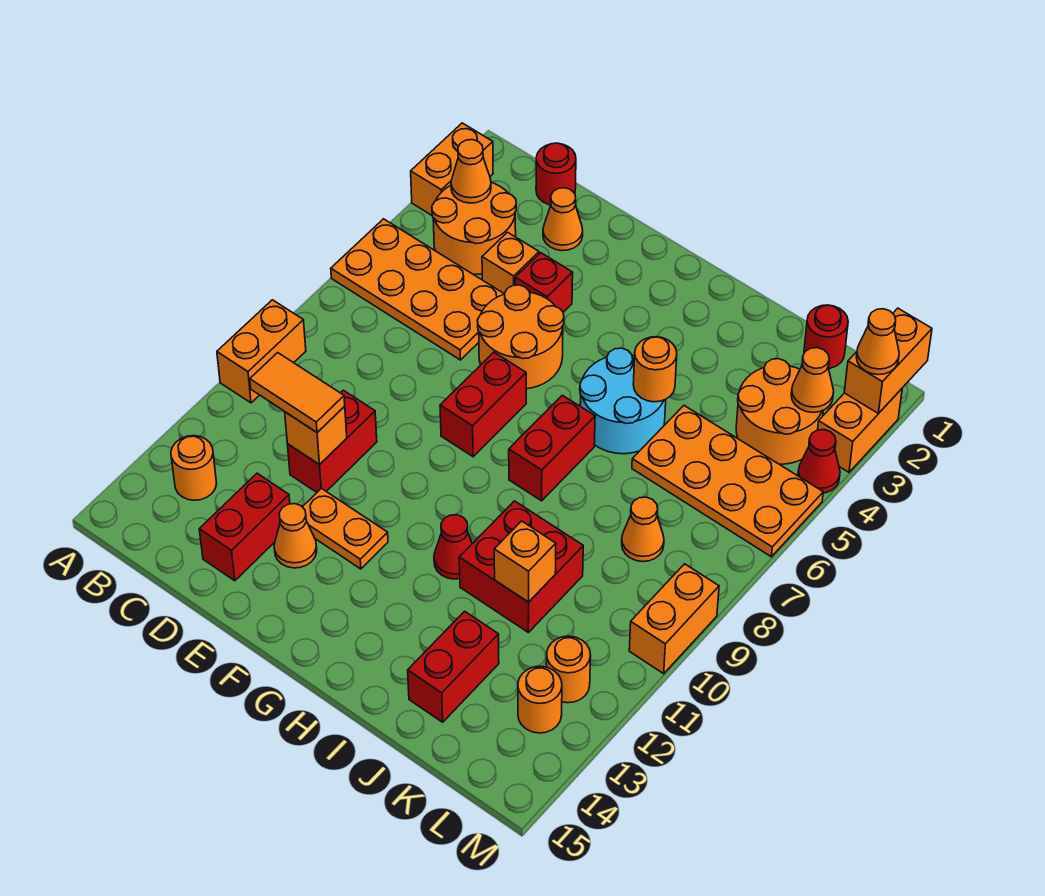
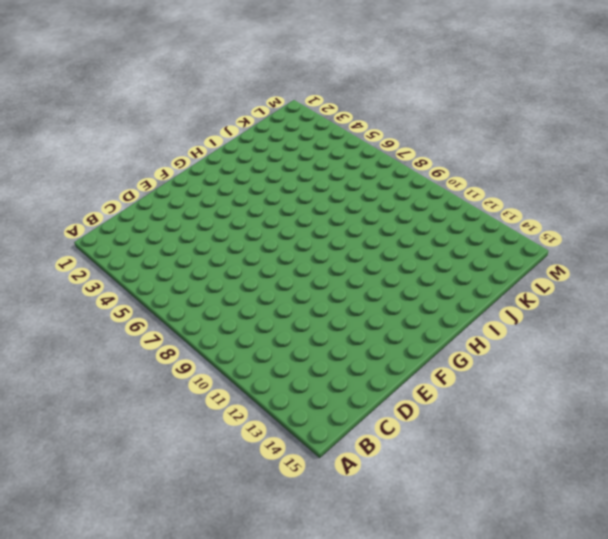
none -> orange 1x2 brick [411,123,493,216]
none -> orange 2x4 plate [331,219,504,360]
none -> orange 1x2 brick [217,300,306,403]
none -> orange 2x2 round brick [432,182,516,275]

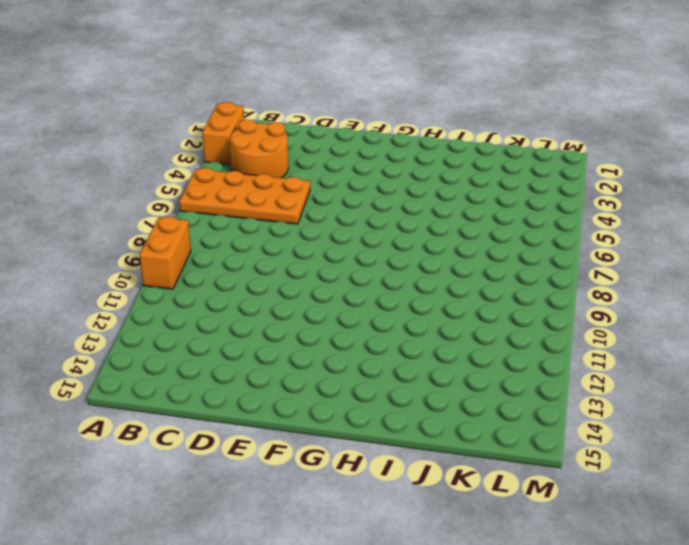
none -> orange 1x1 round brick [171,436,217,500]
none -> red 1x1 round brick [536,143,576,205]
none -> orange 1x1 cone [543,188,583,251]
none -> orange 1x1 brick [482,232,539,294]

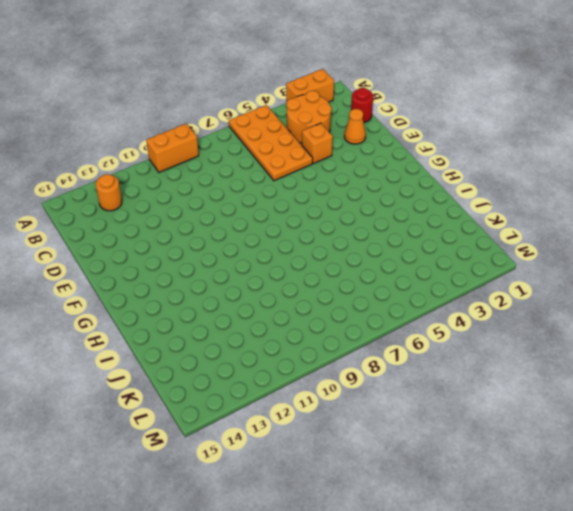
none -> red 1x2 brick [287,390,377,492]
none -> red 1x2 brick [199,473,290,581]
none -> red 1x1 brick [515,253,573,312]
none -> orange 2x2 round brick [477,285,564,389]

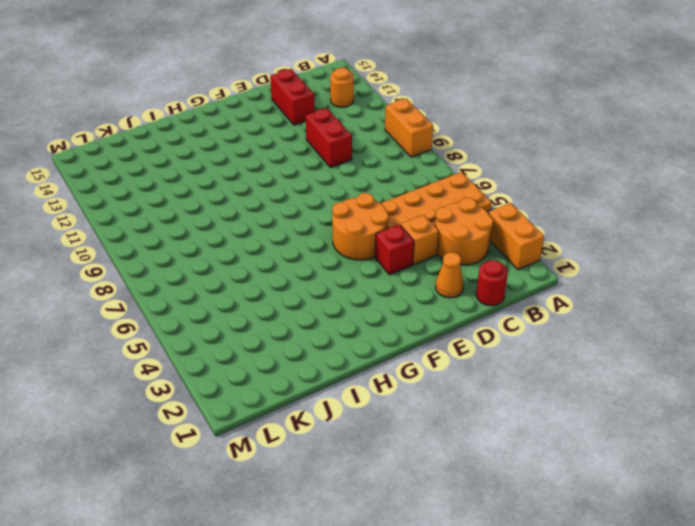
none -> orange 1x2 plate [303,488,388,569]
none -> orange 1x1 cone [274,504,317,568]
none -> red 1x2 brick [440,352,526,457]
none -> cyan 2x2 round brick [580,348,666,454]

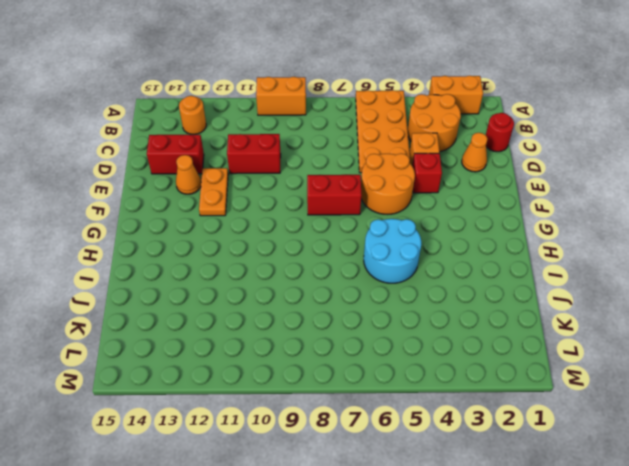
none -> red 1x2 brick [509,395,595,501]
none -> red 1x1 cone [434,515,472,579]
none -> red 2x2 brick [459,501,583,632]
none -> orange 2x4 plate [632,406,823,557]

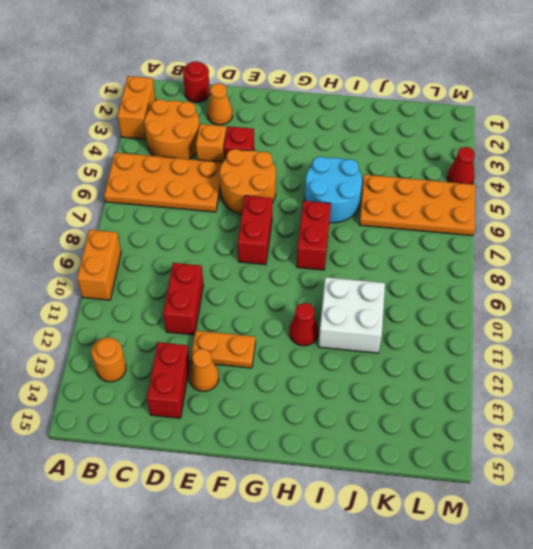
white 2x2 brick [318,277,385,353] -> red 2x2 brick [459,501,583,632]
none -> red 1x2 brick [408,611,499,722]
none -> red 1x1 round brick [804,305,848,368]
none -> orange 2x2 round brick [736,359,823,464]
none -> orange 1x1 cone [622,497,664,562]

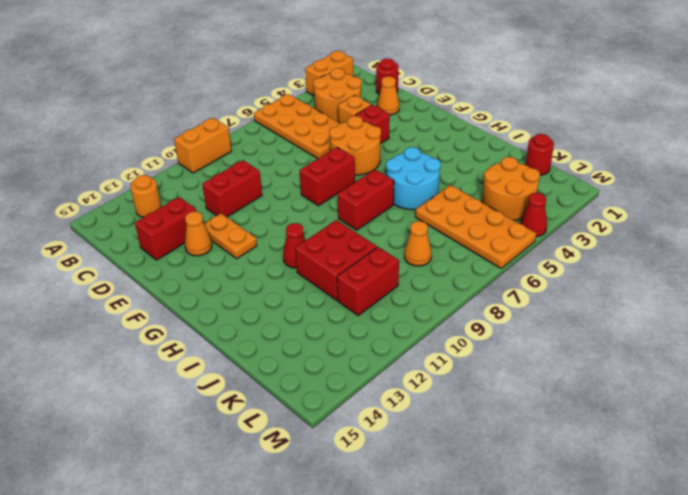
red 1x2 brick [337,247,399,316] -> red 1x2 brick moved to [408,611,499,722]
none -> orange 1x1 round brick [547,636,591,703]
none -> orange 1x1 round brick [518,666,562,733]
none -> orange 1x2 brick [818,389,902,472]
none -> orange 1x2 brick [629,564,719,674]

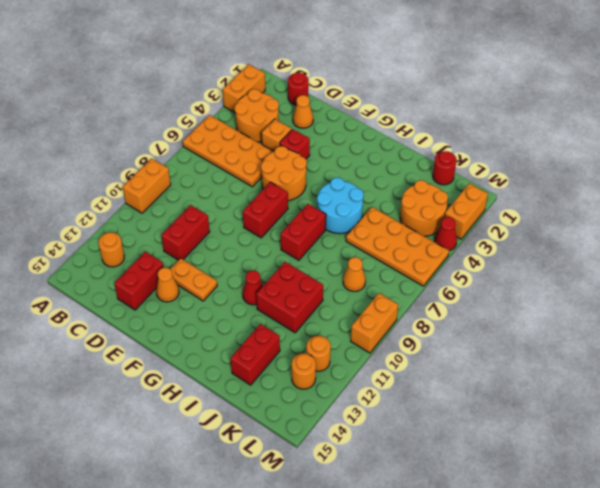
none -> orange 1x1 cone [451,140,491,203]
none -> orange 1x1 brick [285,407,347,465]
none -> orange 1x1 round brick [633,337,677,402]
none -> orange 1x1 brick [494,521,556,602]

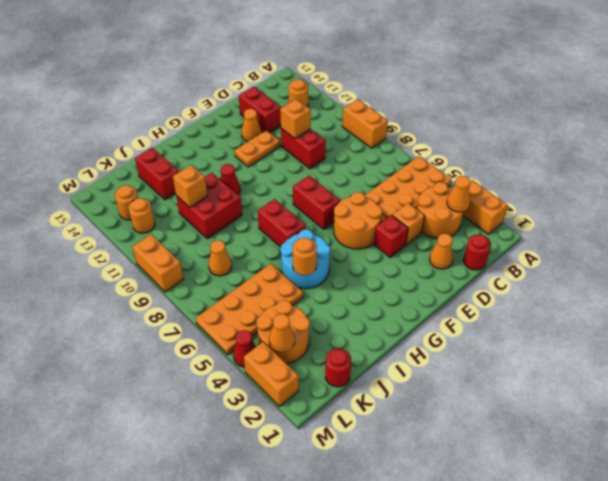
none -> orange 1x2 brick [844,308,932,413]
none -> orange 1x2 tile [250,353,345,432]
none -> orange 1x1 cone [856,309,899,375]

